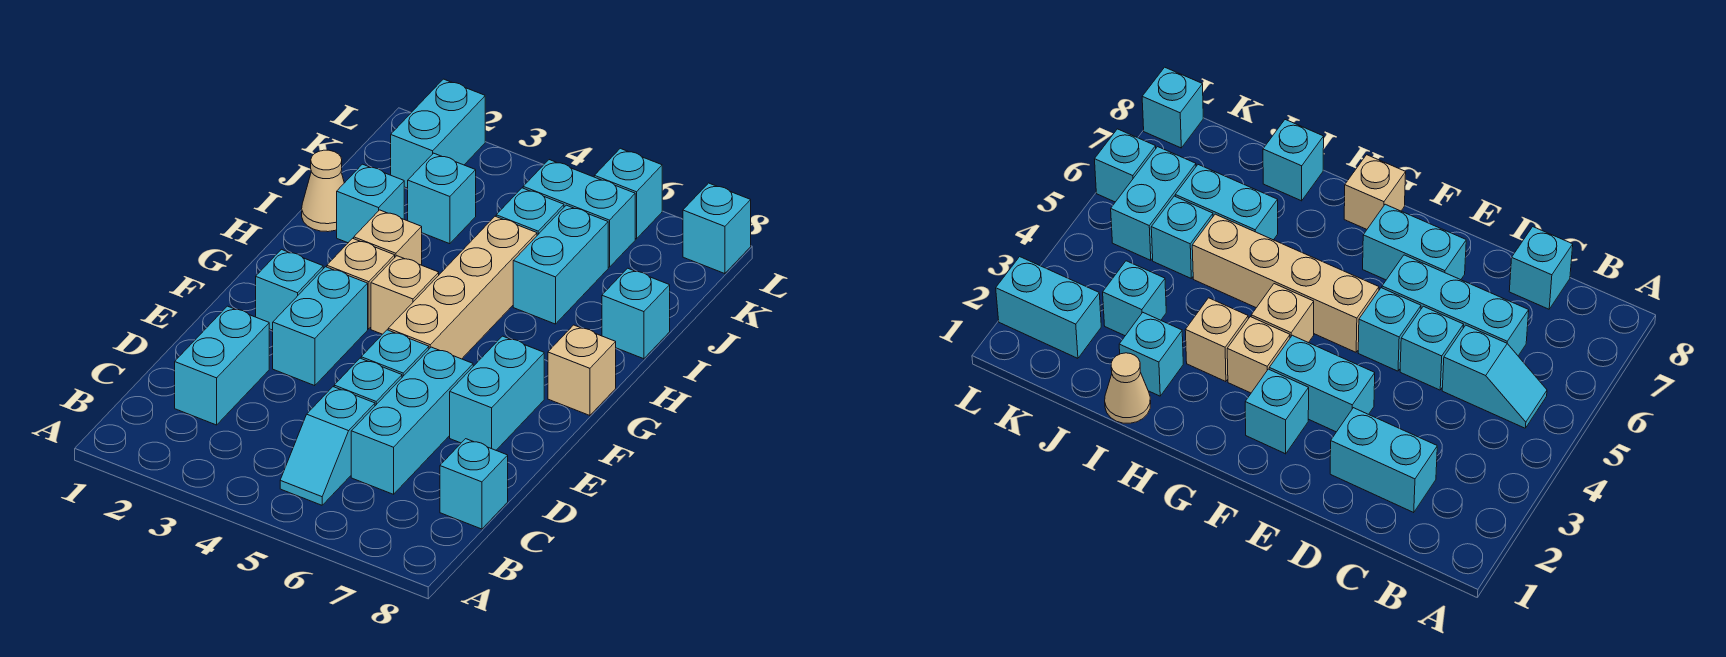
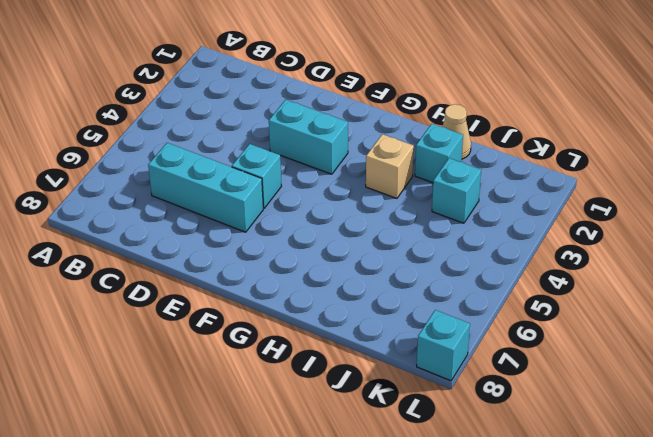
none -> cyan 1x2 slope [280,387,375,505]
none -> cyan 1x2 brick [175,306,269,425]
none -> cyan 1x1 brick [440,439,508,529]

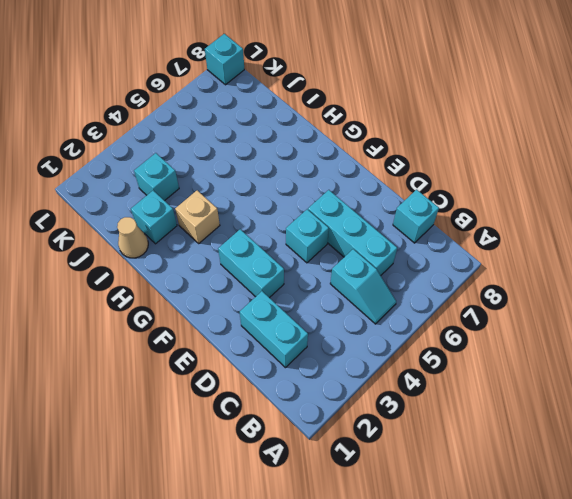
none -> cyan 1x1 brick [334,358,402,406]
none -> cyan 1x2 brick [450,336,544,450]
none -> cyan 1x1 brick [256,249,323,330]

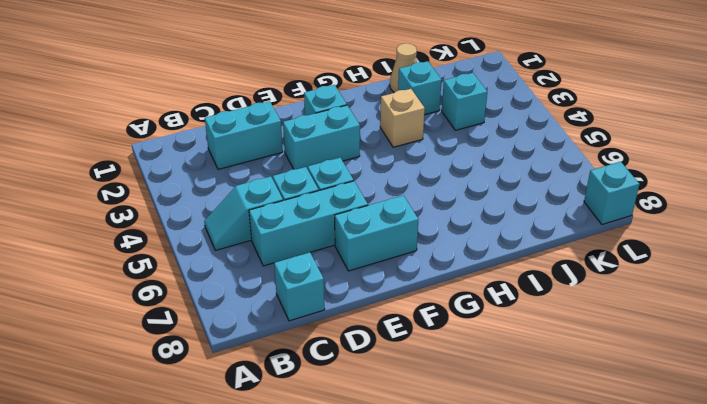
none -> tan 1x4 brick [388,216,537,359]
none -> tan 1x1 brick [327,238,395,329]
none -> tan 1x1 brick [371,256,439,334]

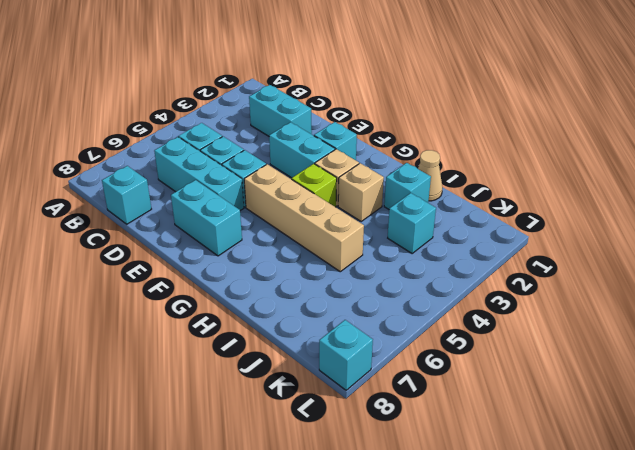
lime 1x1 brick [292,164,337,207] -> tan 1x1 brick [371,256,439,334]
none -> tan 1x1 brick [548,325,616,416]
none -> cyan 1x2 brick [513,205,608,324]
none -> cyan 1x1 brick [602,268,670,359]

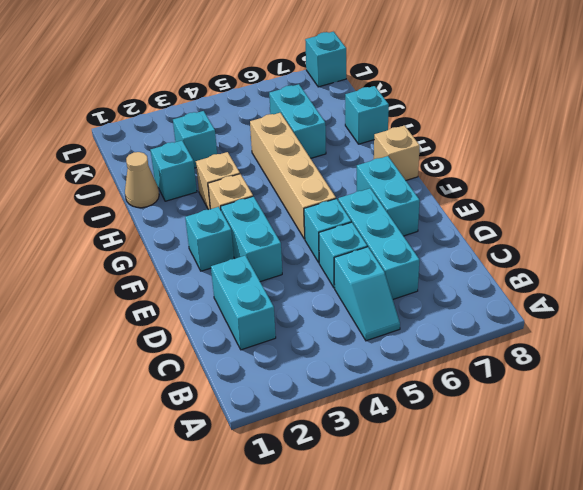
none -> cyan 1x1 brick [440,439,508,529]
none -> tan 1x1 brick [371,256,439,334]
none -> cyan 1x1 brick [496,188,564,235]

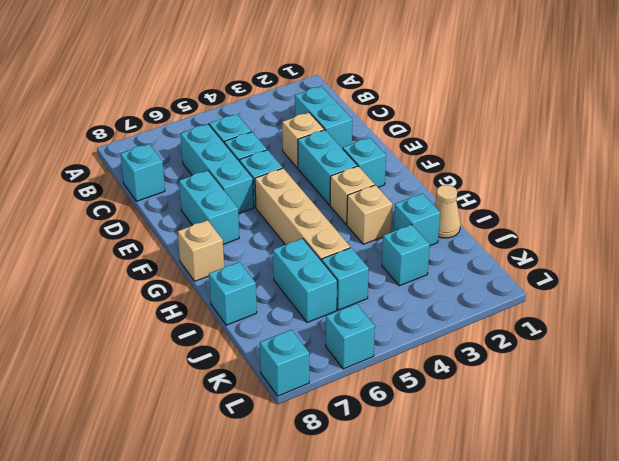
tan 1x1 brick [282,113,324,168] -> tan 1x1 brick moved to [371,256,439,334]
none -> cyan 1x2 brick [391,79,485,188]
none -> cyan 1x2 brick [523,160,635,267]

